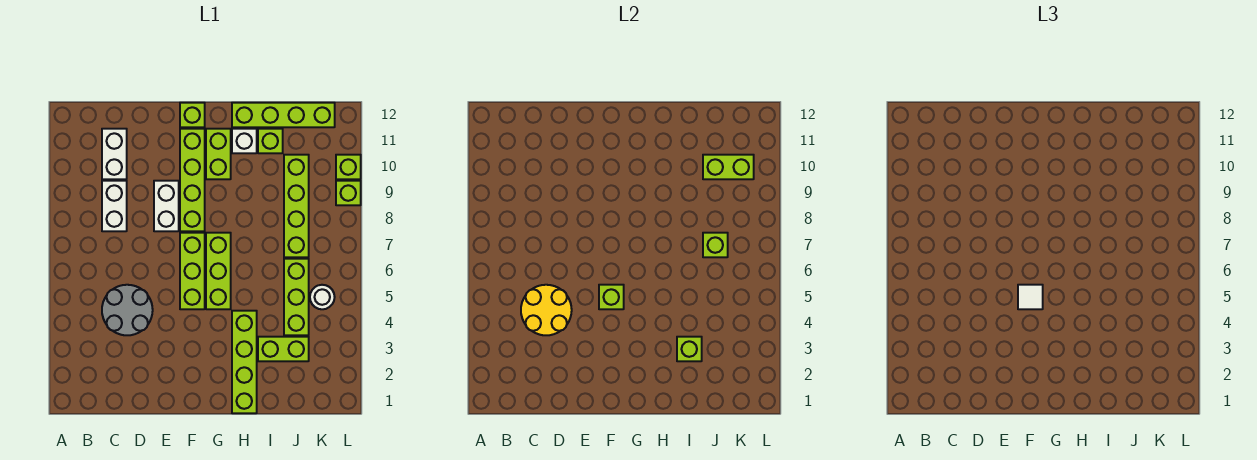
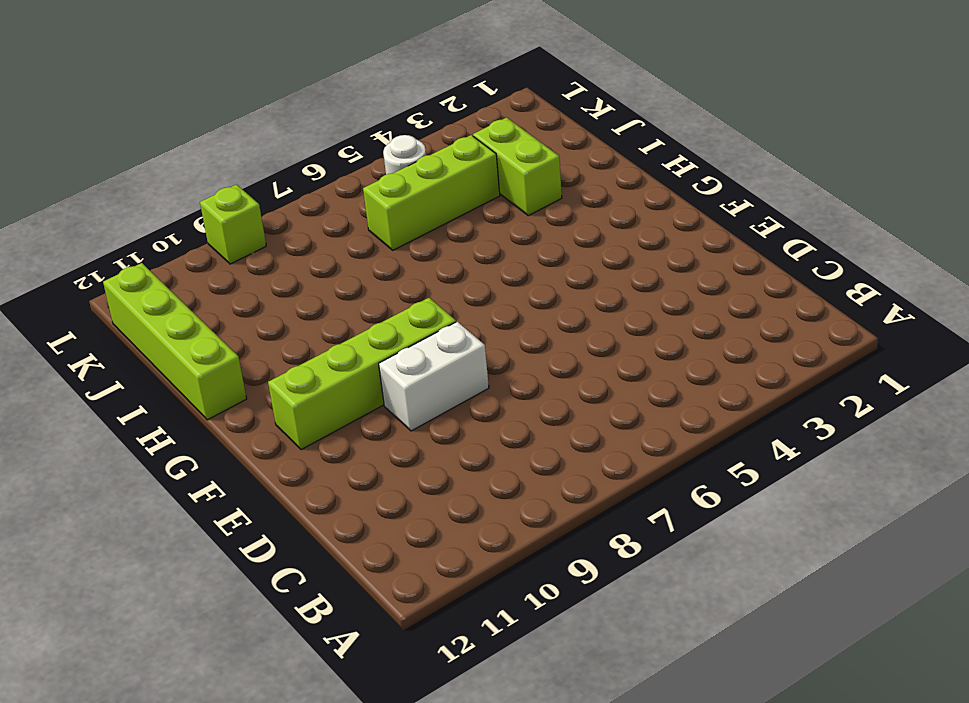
none -> grey 2x2 round brick [102,285,153,335]
none -> white 1x2 brick [102,181,127,231]
none -> white 1x2 brick [102,129,127,179]

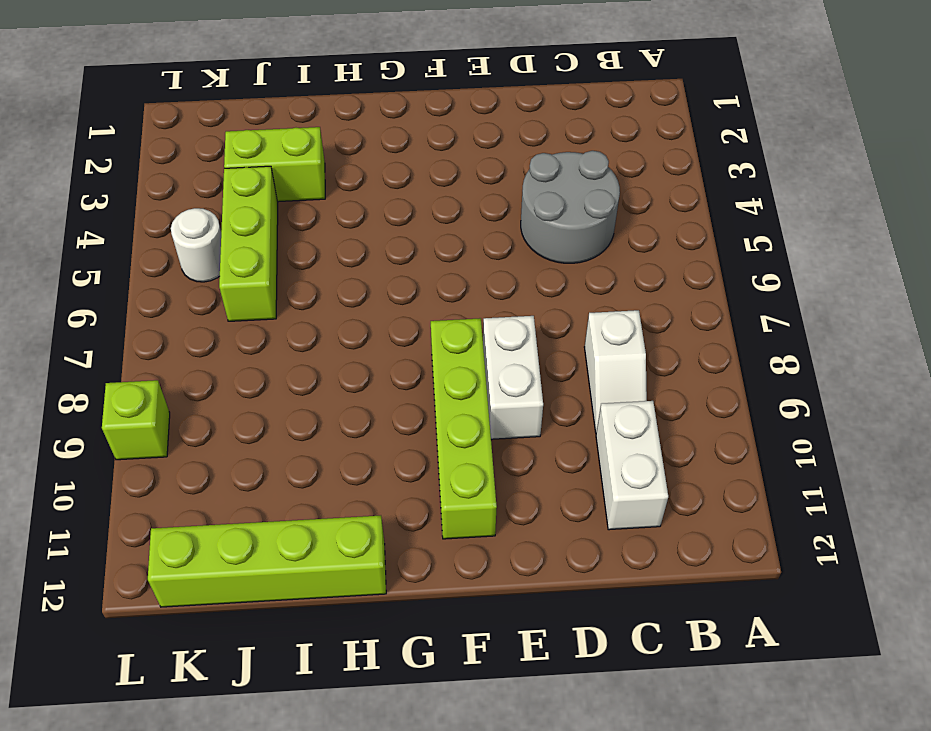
white 1x2 slope [584,310,647,432] -> white 1x2 brick [102,181,127,231]
none -> lime 1x3 brick [180,233,205,309]
none -> lime 1x1 brick [180,103,205,127]
none -> lime 1x3 brick [206,233,231,309]

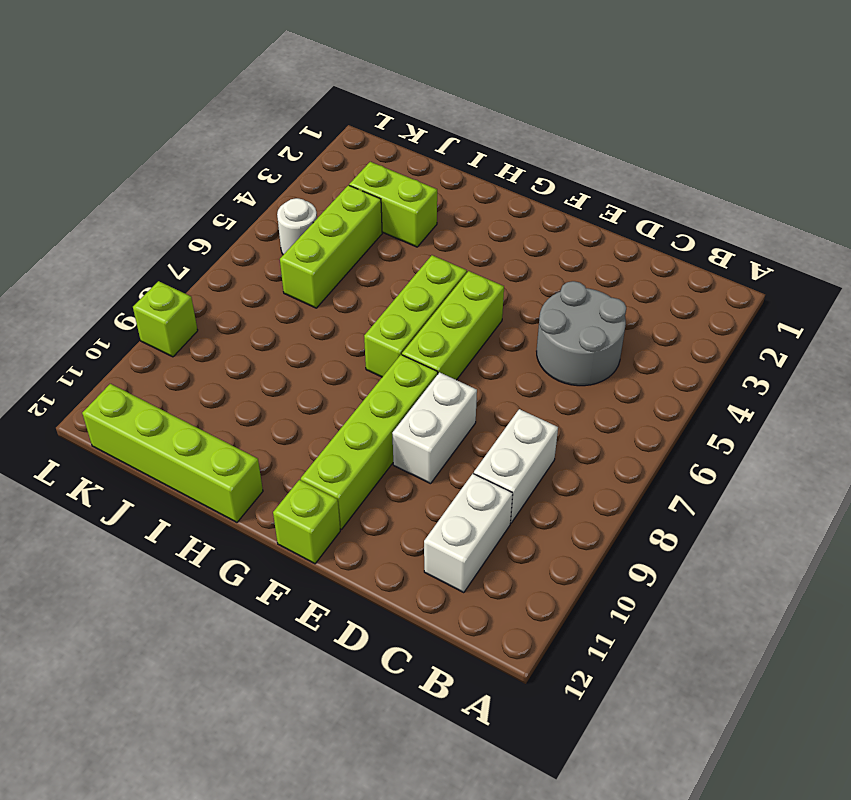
none -> lime 1x2 brick [206,129,231,179]
none -> lime 1x4 brick [232,311,257,413]
none -> white 1x1 brick [232,129,257,153]

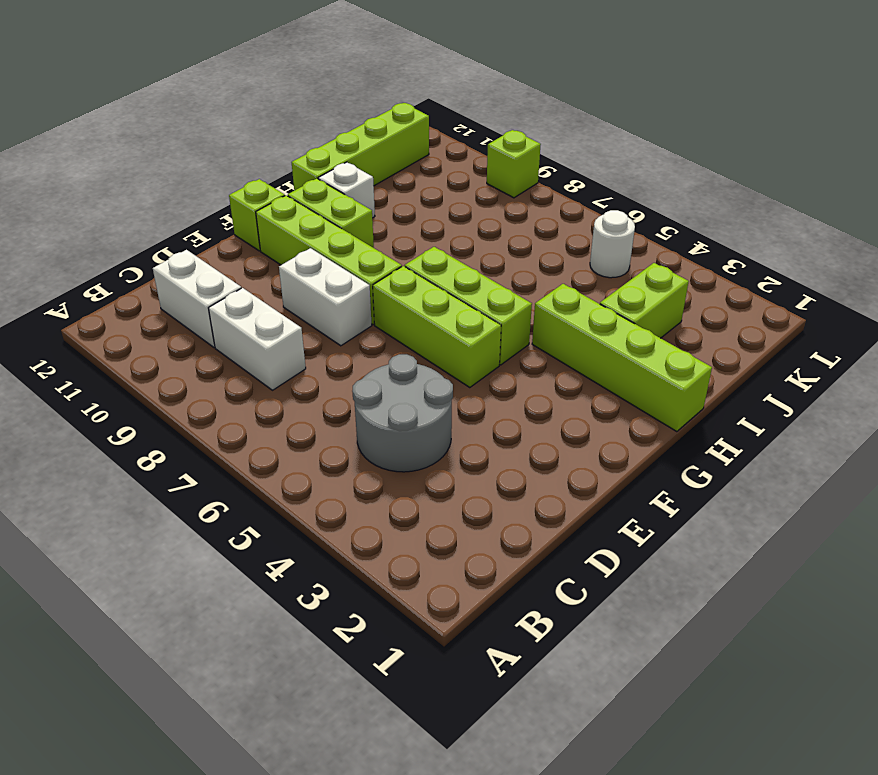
none -> lime 1x1 brick [258,129,283,153]
none -> lime 1x3 brick [284,259,309,335]
none -> lime 1x4 brick [284,155,309,257]

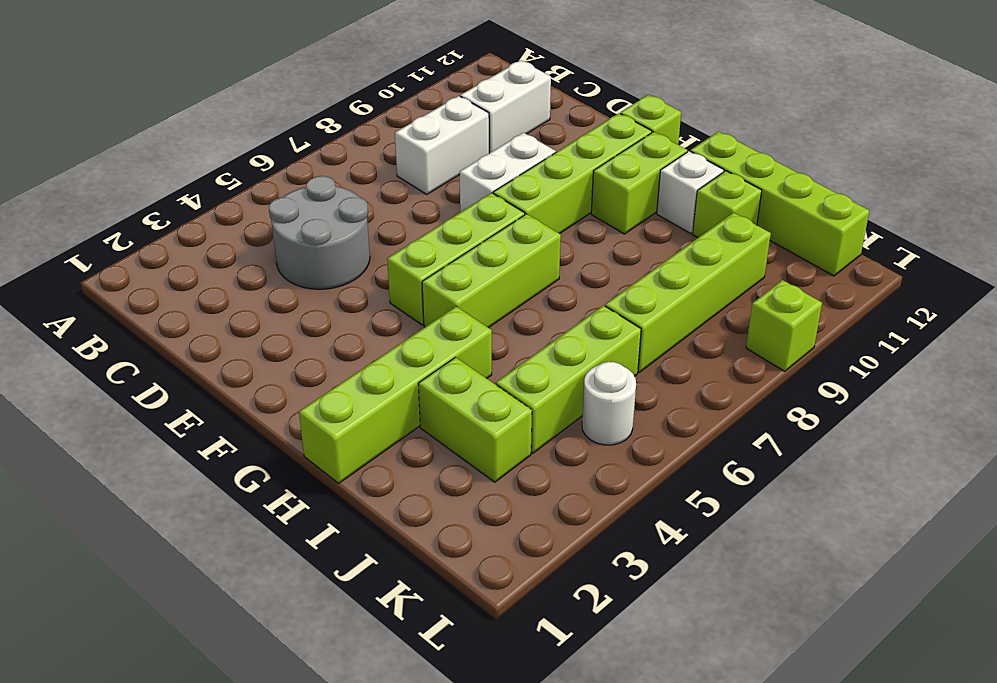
none -> lime 1x1 brick [336,155,361,179]
none -> yellow 2x2 round brick [521,285,572,335]
none -> lime 1x1 brick [599,285,624,309]

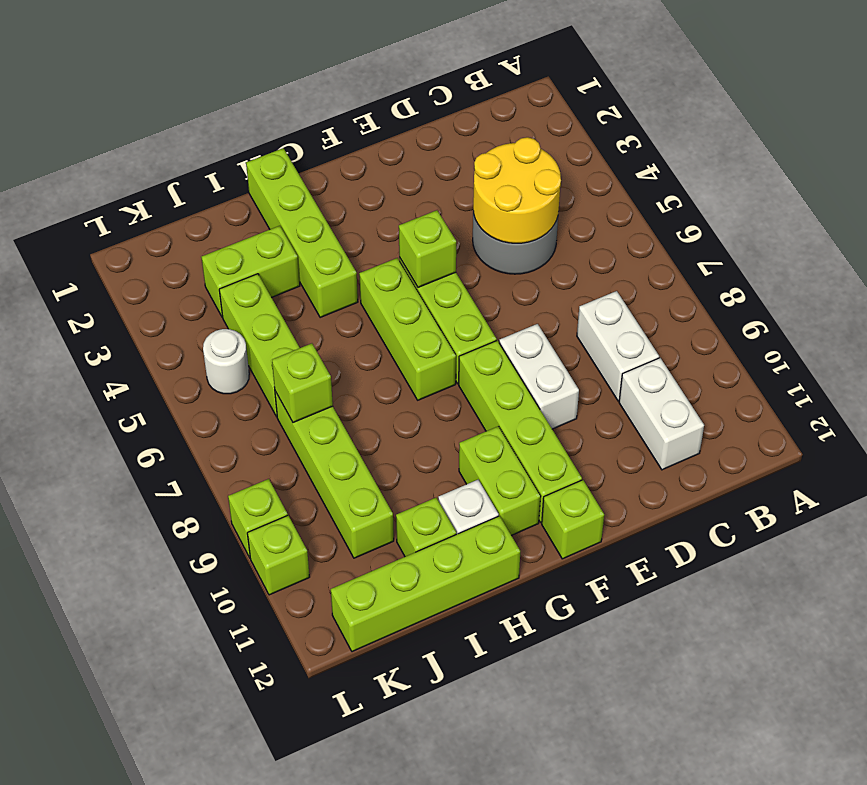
none -> lime 1x1 brick [677,337,702,361]
none -> lime 1x2 brick [703,155,754,179]
none -> white 1x1 tile [1018,285,1043,309]

